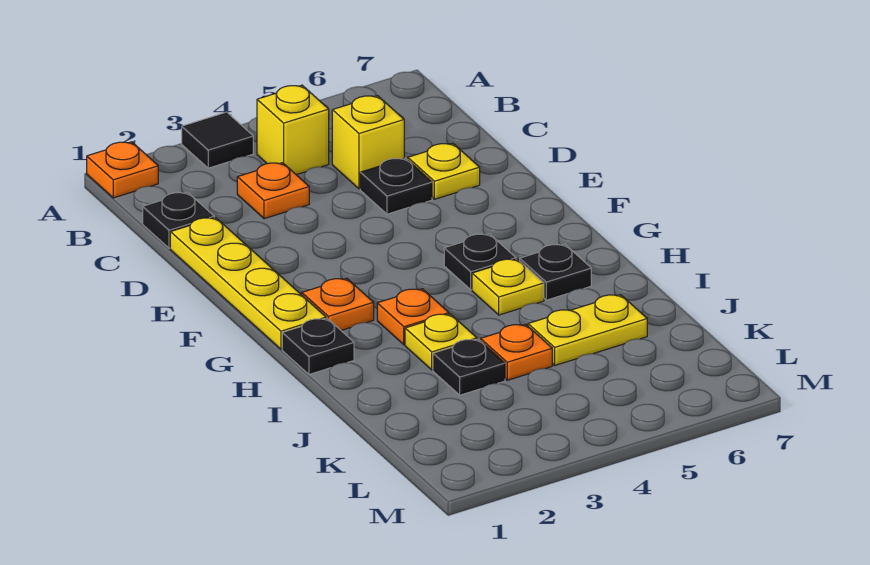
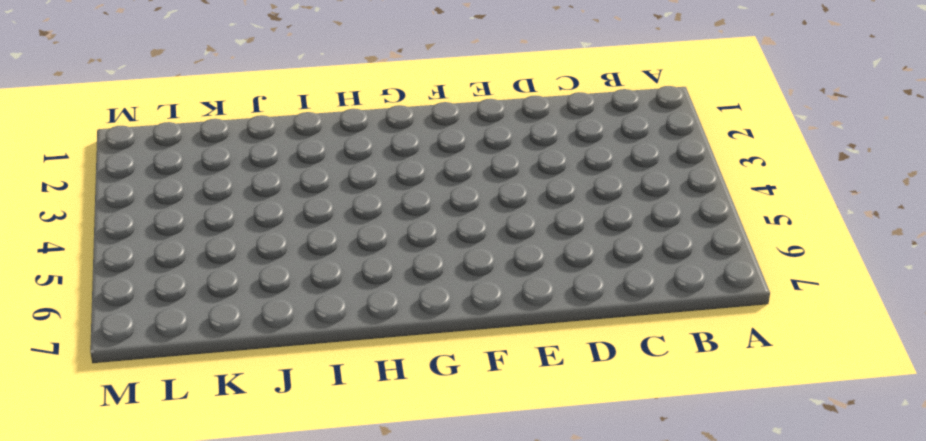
none -> orange 1x1 plate [87,142,158,198]
none -> black 1x1 tile [182,112,253,168]
none -> yellow 1x1 brick [257,85,329,175]

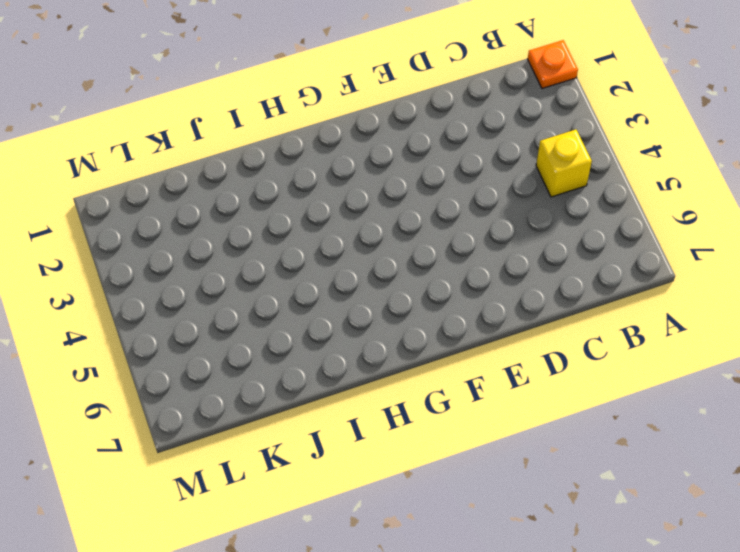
none -> black 1x1 tile [182,112,253,168]
none -> black 1x1 plate [143,192,214,248]
none -> orange 1x1 plate [237,163,309,219]

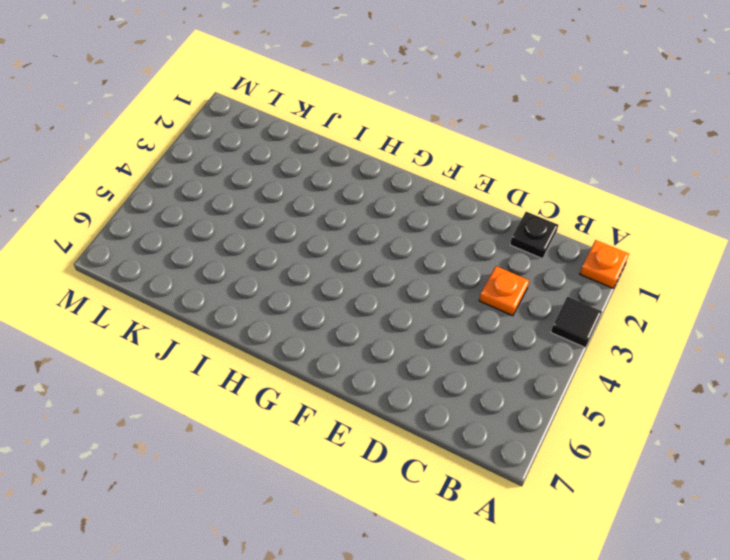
none -> yellow 1x1 brick [257,85,329,175]
none -> yellow 1x1 brick [332,96,404,189]
none -> yellow 1x4 plate [170,218,326,349]

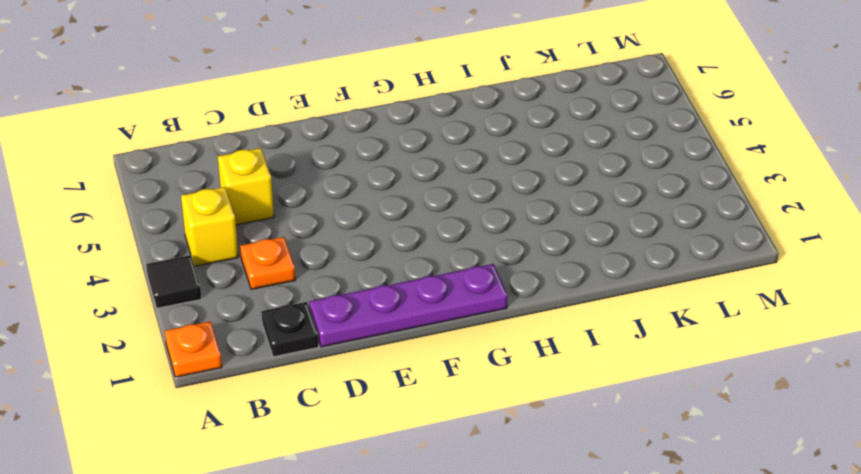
purple 1x4 plate [309,264,508,347] -> yellow 1x4 plate [170,218,326,349]
none -> black 1x1 plate [360,158,432,214]
none -> yellow 1x1 plate [408,143,480,199]
none -> orange 1x1 plate [302,278,374,330]

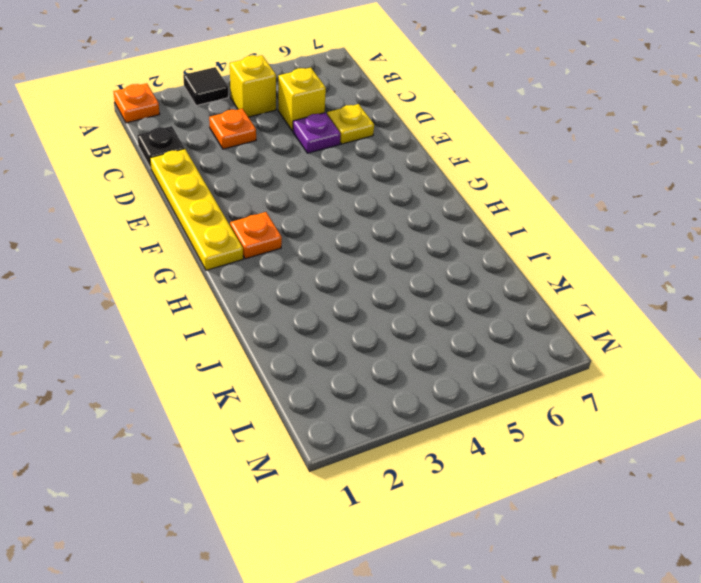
purple 1x1 plate [293,113,341,153] -> black 1x1 plate [360,158,432,214]
none -> black 1x1 plate [444,234,516,290]
none -> black 1x1 plate [282,318,354,374]
none -> orange 1x1 plate [377,289,449,345]

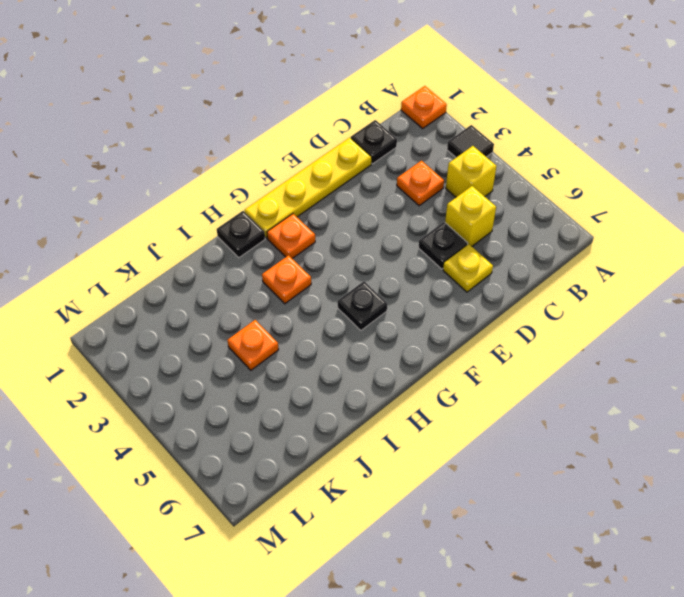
none -> yellow 1x1 plate [472,259,544,315]
none -> black 1x1 plate [520,244,591,300]
none -> yellow 1x1 plate [405,314,477,370]

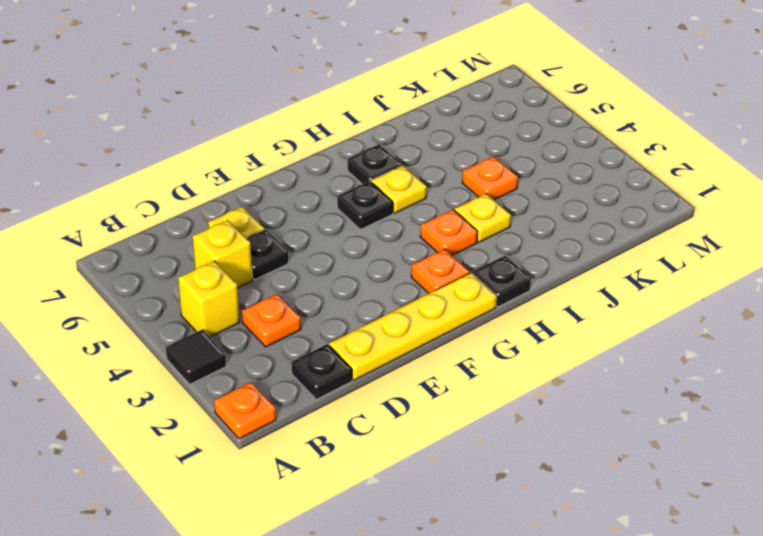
none -> black 1x1 plate [433,339,505,395]
none -> yellow 1x2 plate [528,295,647,365]

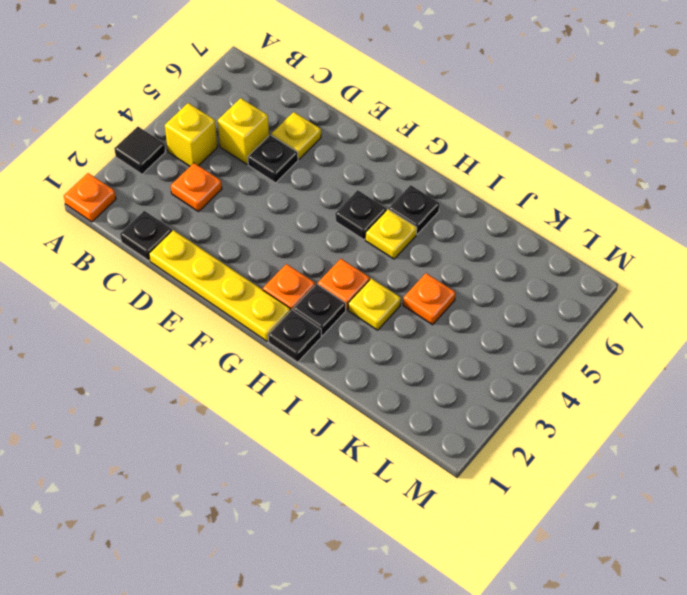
black 1x1 plate [293,284,346,336] -> black 1x1 plate moved to [433,339,505,395]
none -> yellow 1x2 plate [528,295,647,365]

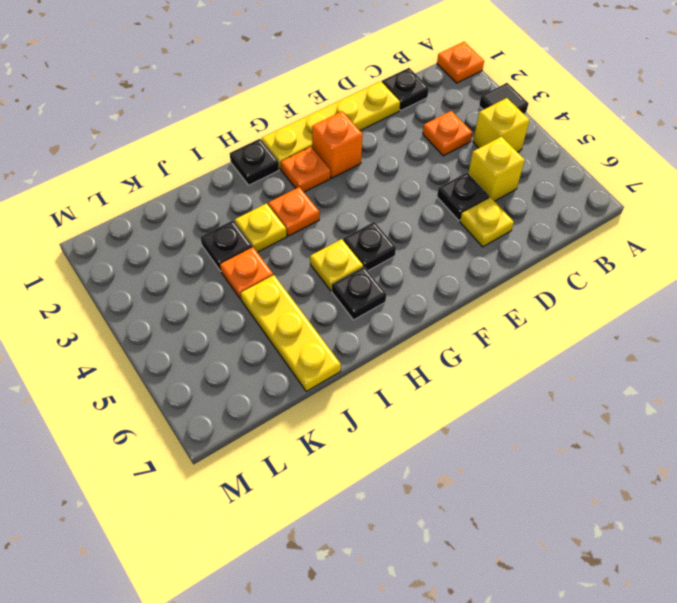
orange 1x1 brick [312,111,363,178] -> none
yellow 1x3 plate [241,275,341,391] -> yellow 1x2 plate [528,295,647,365]

